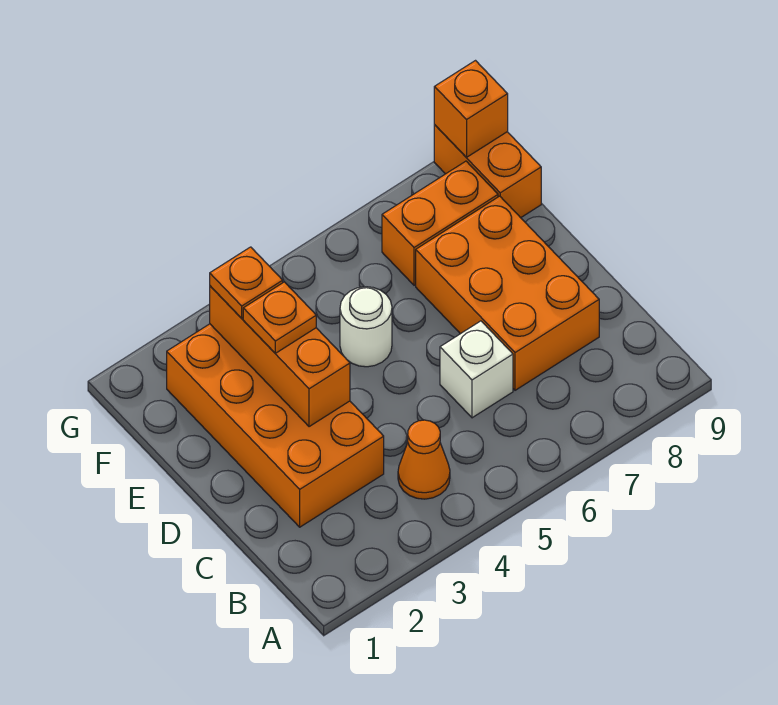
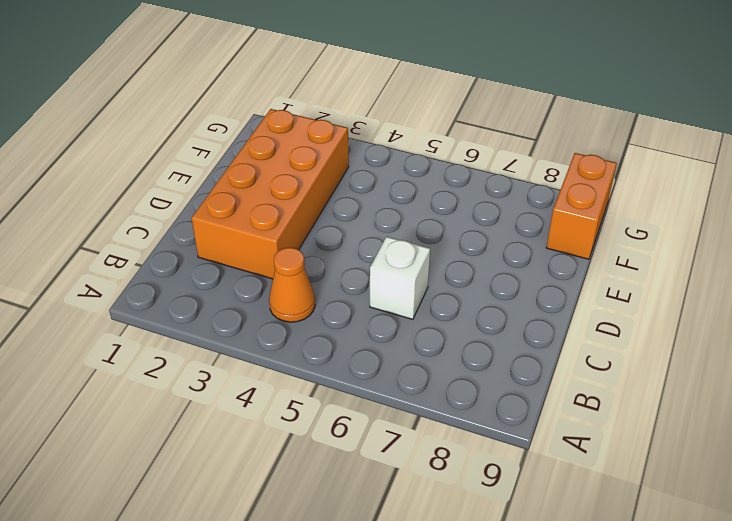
none -> orange 2x3 brick [416,196,599,390]
none -> white 1x1 round brick [340,287,392,367]

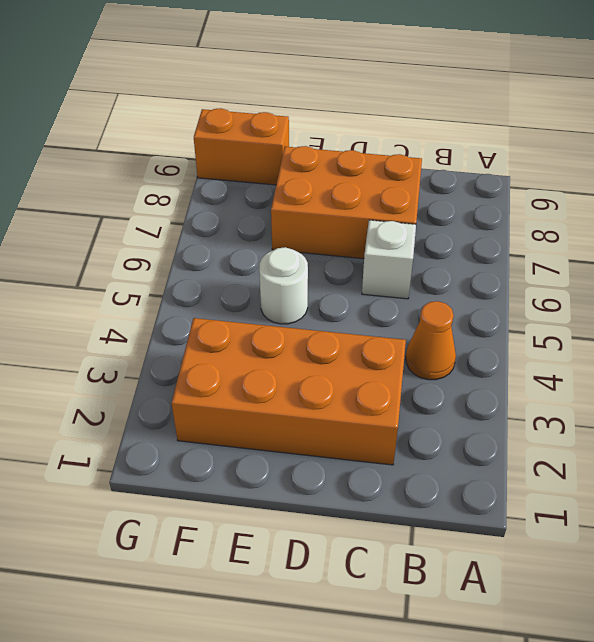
none -> orange 1x2 brick [382,161,498,285]
none -> orange 1x3 brick [210,286,350,427]

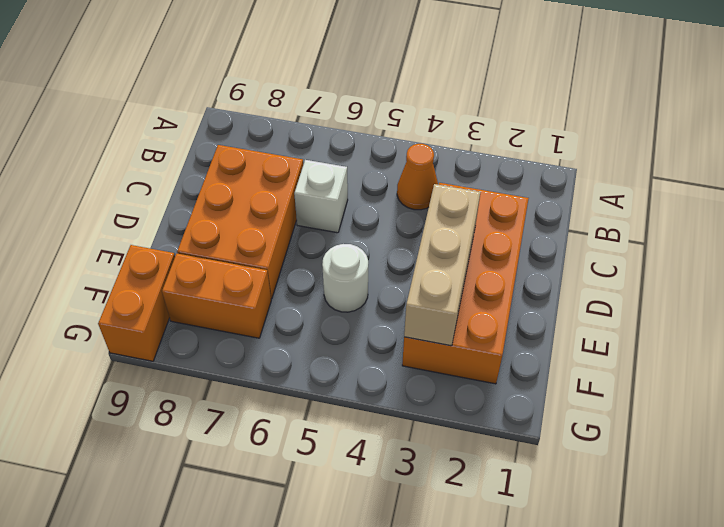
tan 1x3 brick [404,184,480,346] -> orange 1x3 brick [210,286,350,427]
none -> orange 1x1 brick [434,61,508,157]
none -> orange 1x1 plate [243,282,316,353]

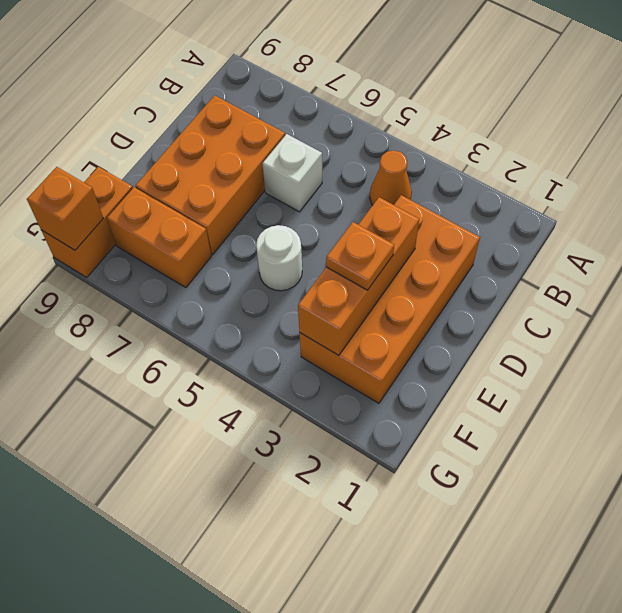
none -> orange 1x1 plate [210,247,283,318]

